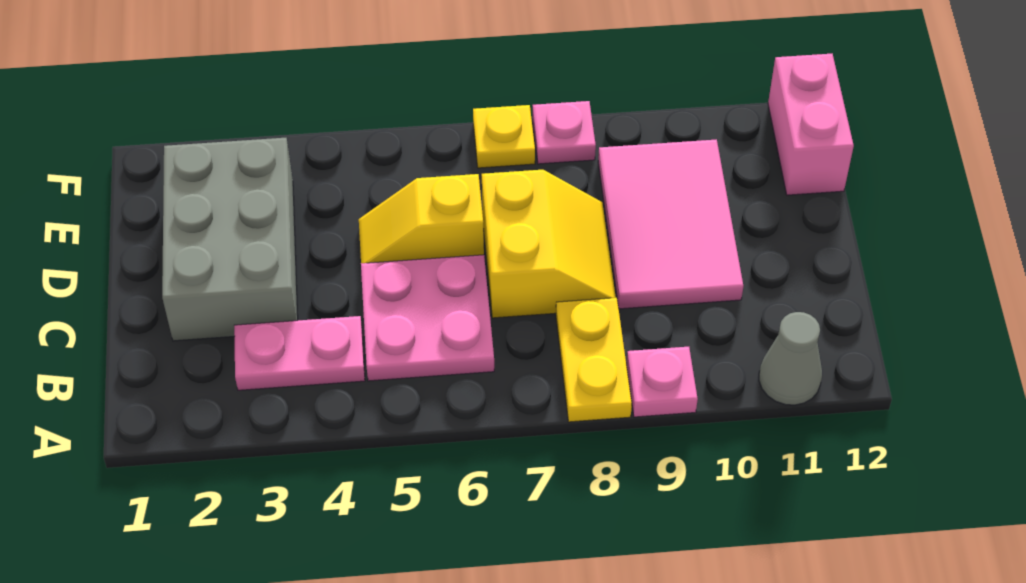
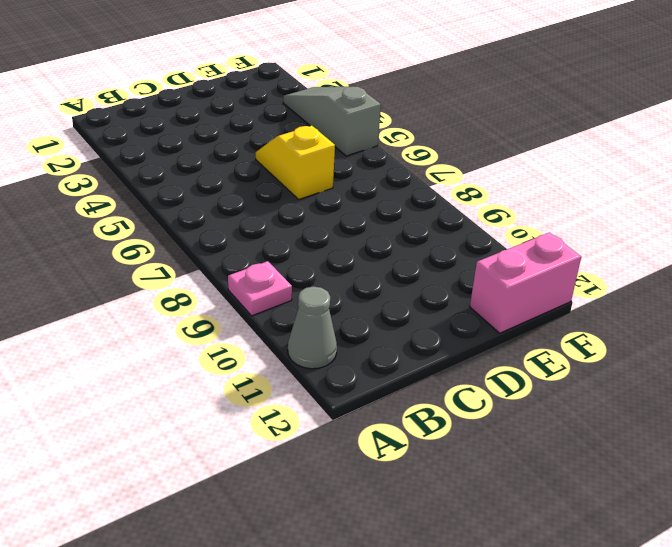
grey 1x3 slope [283,86,381,156] -> none
none -> yellow 1x2 plate [556,298,632,422]
none -> pink 1x2 plate [234,316,365,390]
none -> pink 2x2 plate [361,255,494,381]

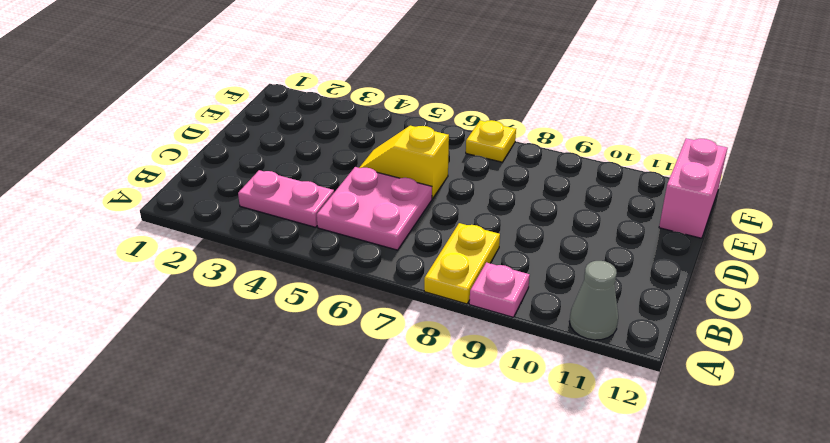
none -> grey 2x3 brick [162,138,298,341]
none -> yellow 2x2 slope [482,170,616,318]
none -> pink 2x3 tile [598,139,743,309]

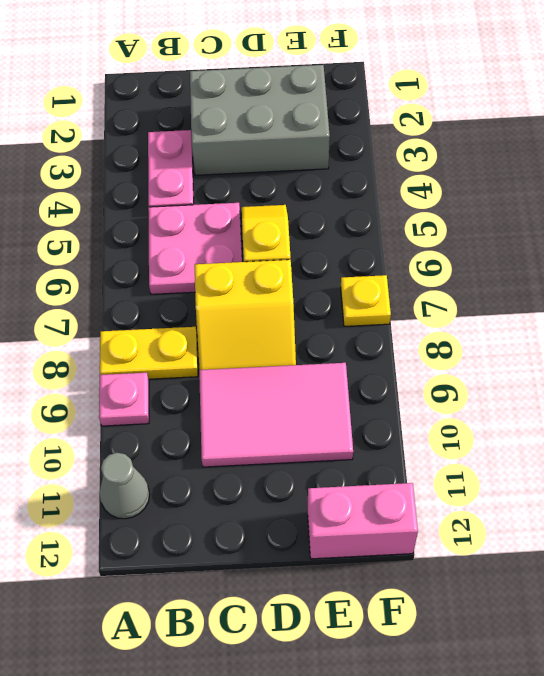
none -> pink 1x1 plate [533,101,596,164]

